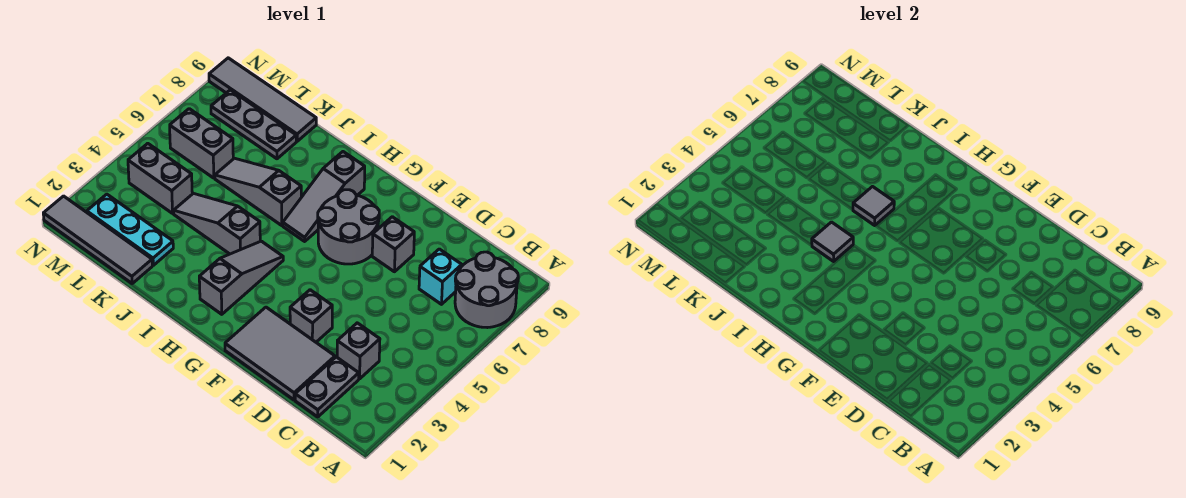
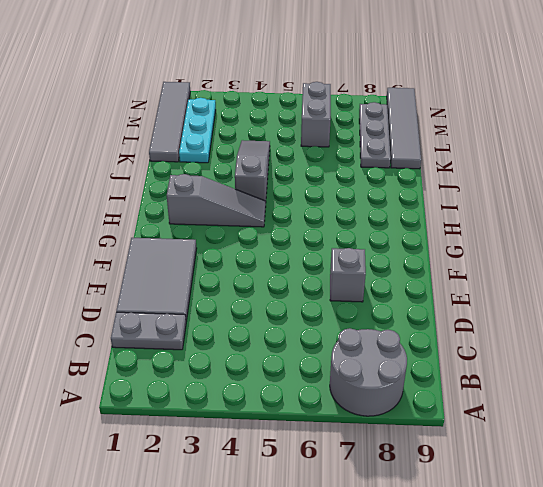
none -> grey 1x1 brick [337,323,380,379]
none -> cyan 1x1 brick [419,249,462,304]
none -> grey 1x1 brick [290,290,332,342]

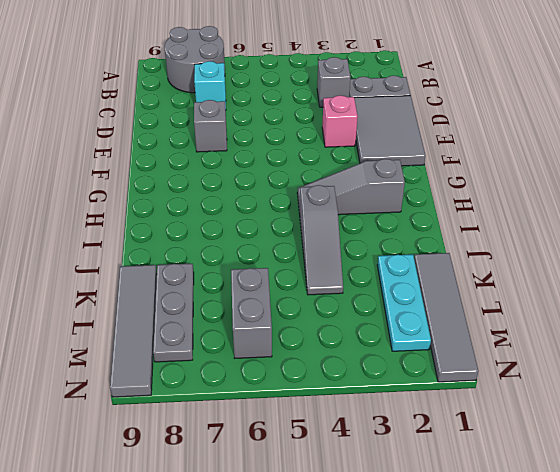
pink 1x1 brick [322,95,358,147] -> grey 1x1 brick [290,290,332,342]
none -> grey 2x2 round brick [318,190,379,264]
none -> grey 1x3 slope [283,152,365,241]
none -> grey 1x3 slope [215,158,301,225]

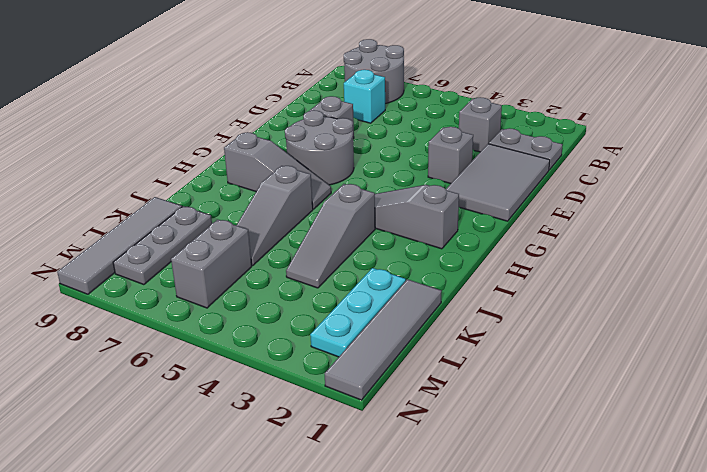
none -> grey 1x2 brick [128,143,192,213]
none -> grey 1x1 tile [812,222,853,261]
none -> grey 1x1 tile [853,187,894,225]

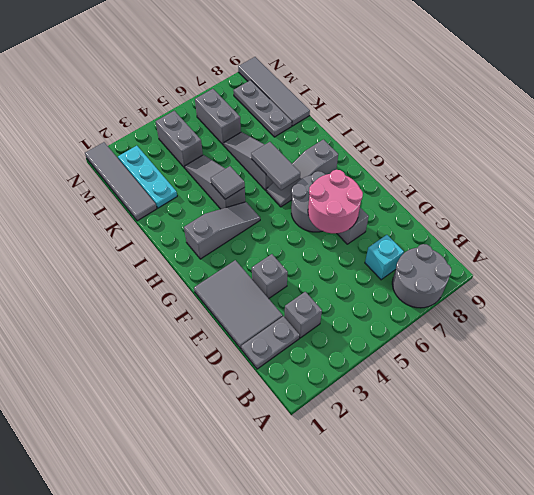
pink 2x2 round brick [308,170,363,233] -> none
grey 1x2 tile [251,142,300,190] -> grey 1x1 tile [853,187,894,225]

